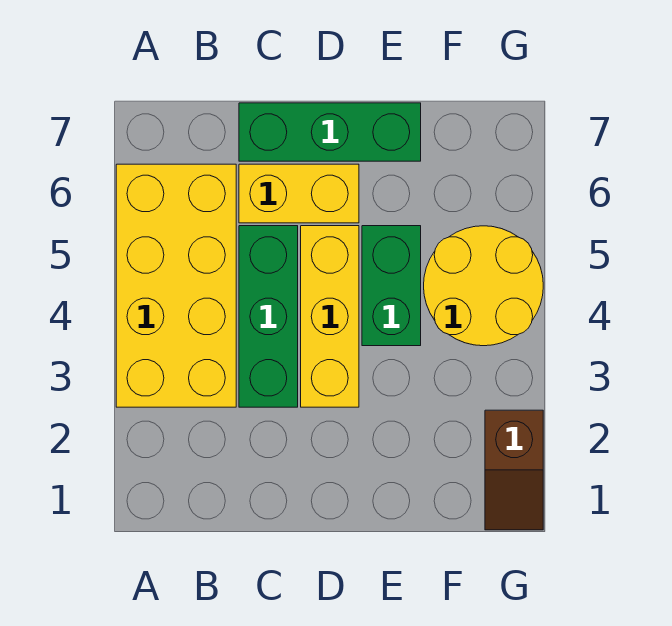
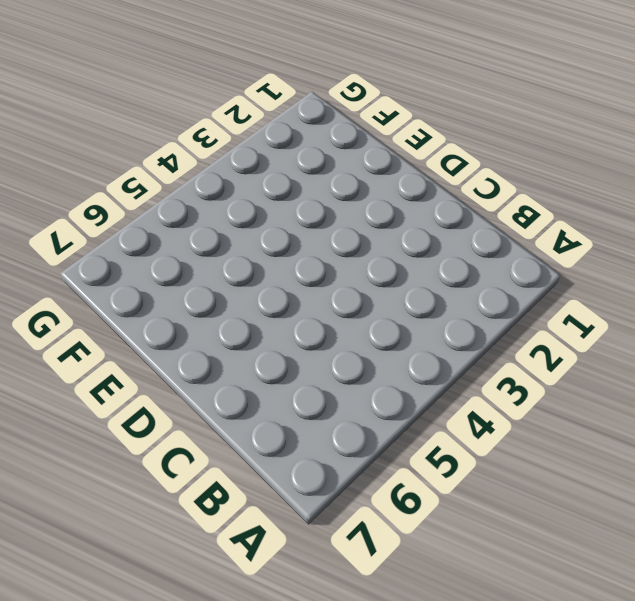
none -> yellow 2x4 brick [116,164,236,407]
none -> green 1x3 brick [239,226,298,407]

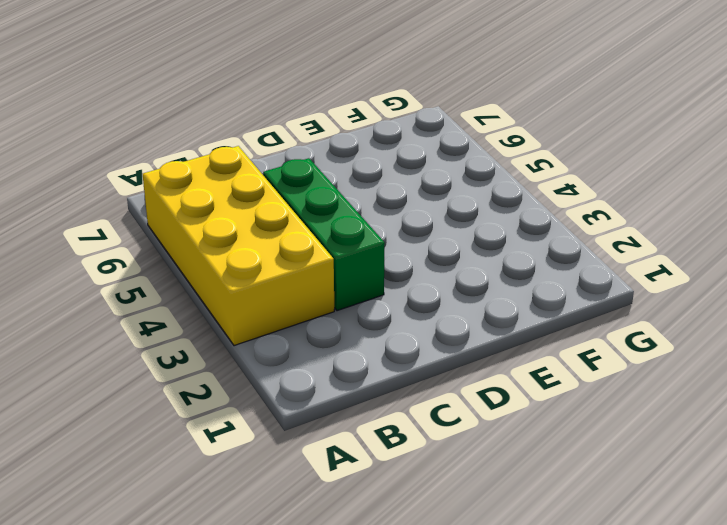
none -> yellow 1x2 brick [239,164,359,223]
none -> green 1x3 brick [239,103,421,161]

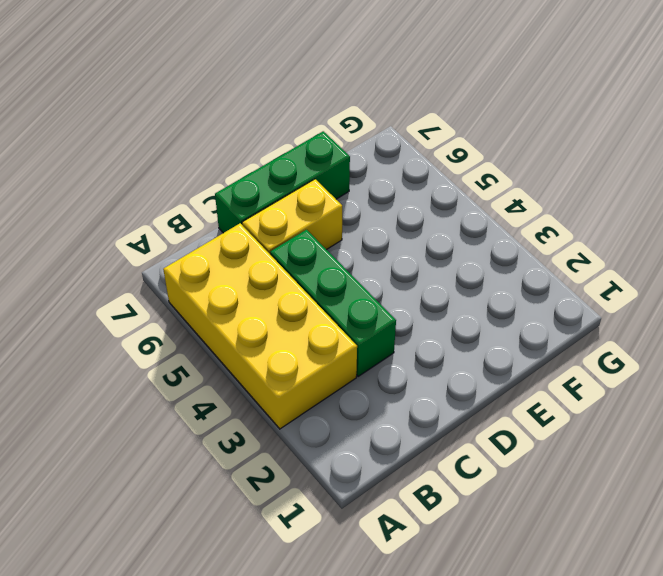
none -> yellow 1x3 brick [301,226,359,407]
none -> green 1x2 brick [362,226,421,346]

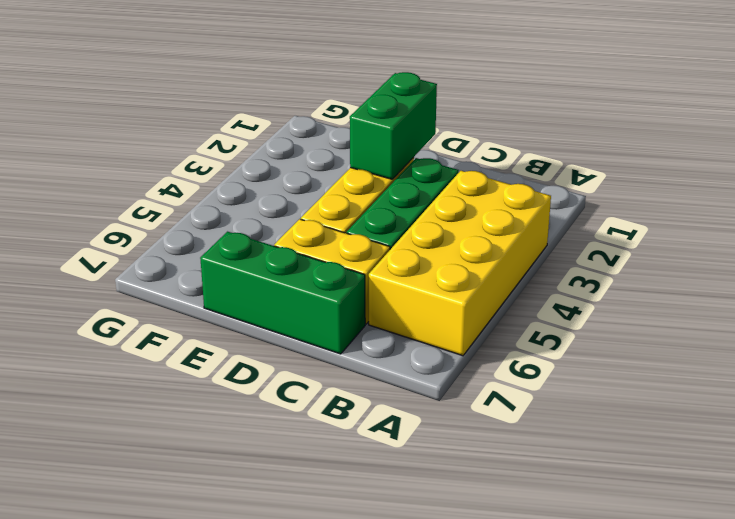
green 1x2 brick [350,72,437,179] -> green 1x2 brick moved to [362,226,421,346]
none -> yellow 2x2 round brick [424,226,543,346]
none -> brown 1x2 slope [485,410,543,530]

